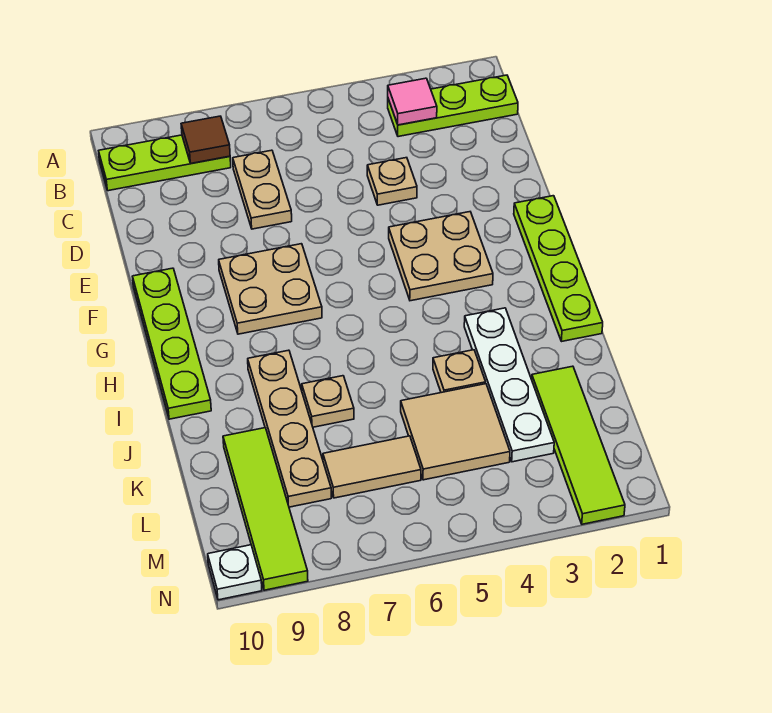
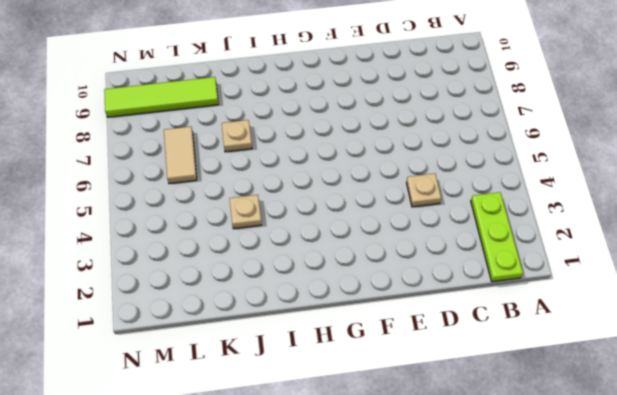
none -> lime 1x3 plate [99,135,231,191]
none -> tan 1x2 plate [233,150,292,229]
none -> lime 1x4 plate [514,196,603,341]

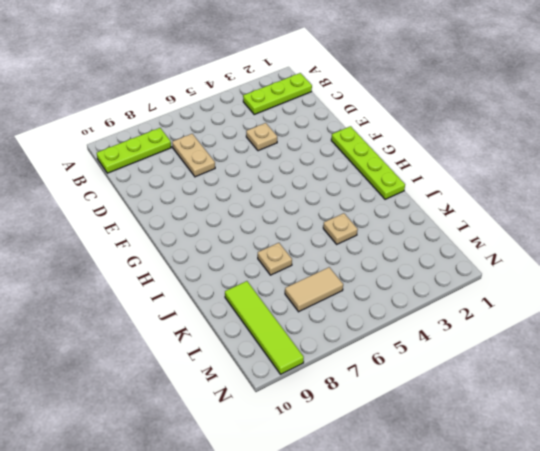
none -> tan 2x2 plate [389,212,493,301]
none -> tan 2x2 plate [219,244,322,334]
none -> lime 1x4 plate [132,268,211,419]

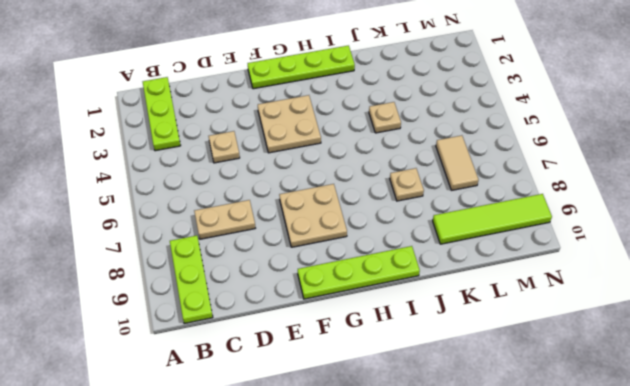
none -> white 1x4 plate [464,308,554,462]
none -> tan 1x4 plate [248,350,331,507]
none -> lime 1x4 tile [532,366,625,524]

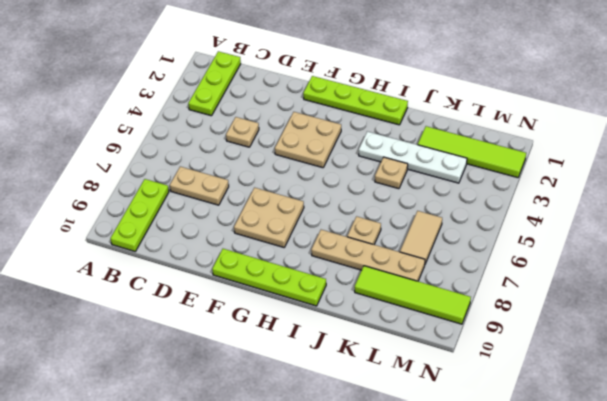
none -> tan 2x2 tile [401,384,510,480]
none -> white 1x1 plate [208,545,262,600]
none -> pink 1x1 tile [388,78,437,125]

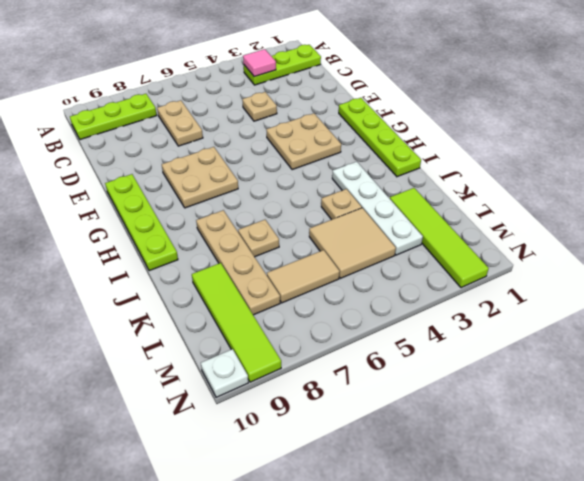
none -> brown 1x1 tile [181,116,230,163]

